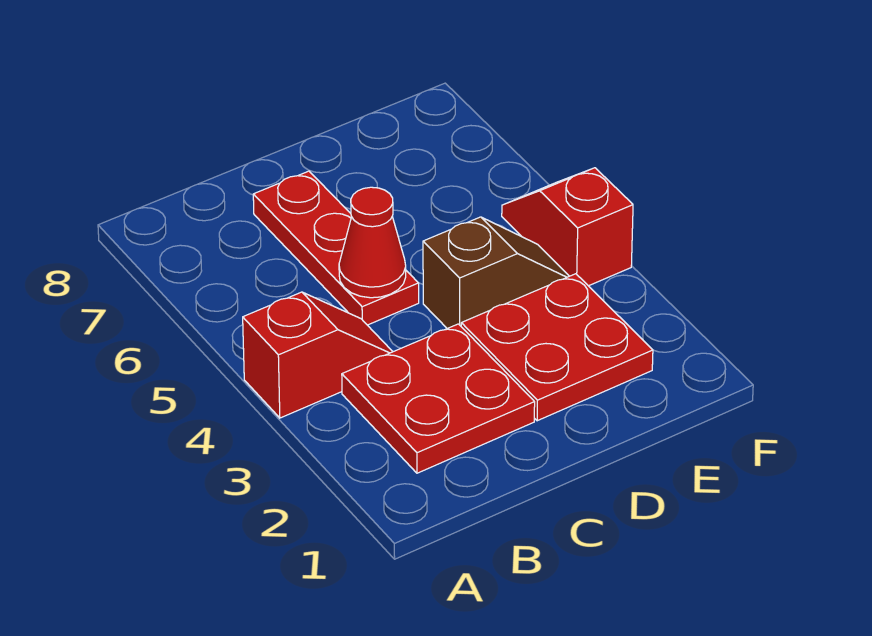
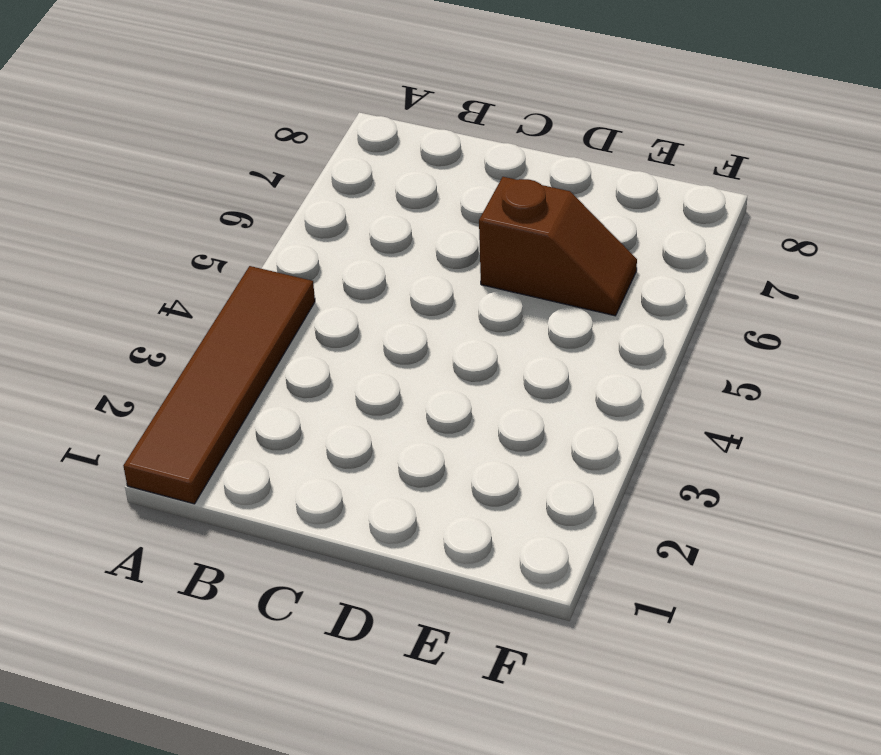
brown 1x4 tile [123,266,315,504] -> red 1x2 slope [243,292,393,418]
brown 1x2 slope [479,177,637,316] -> brown 1x2 slope moved to [423,217,569,329]
none -> red 2x2 plate [342,324,535,473]
none -> red 1x3 plate [253,171,419,325]

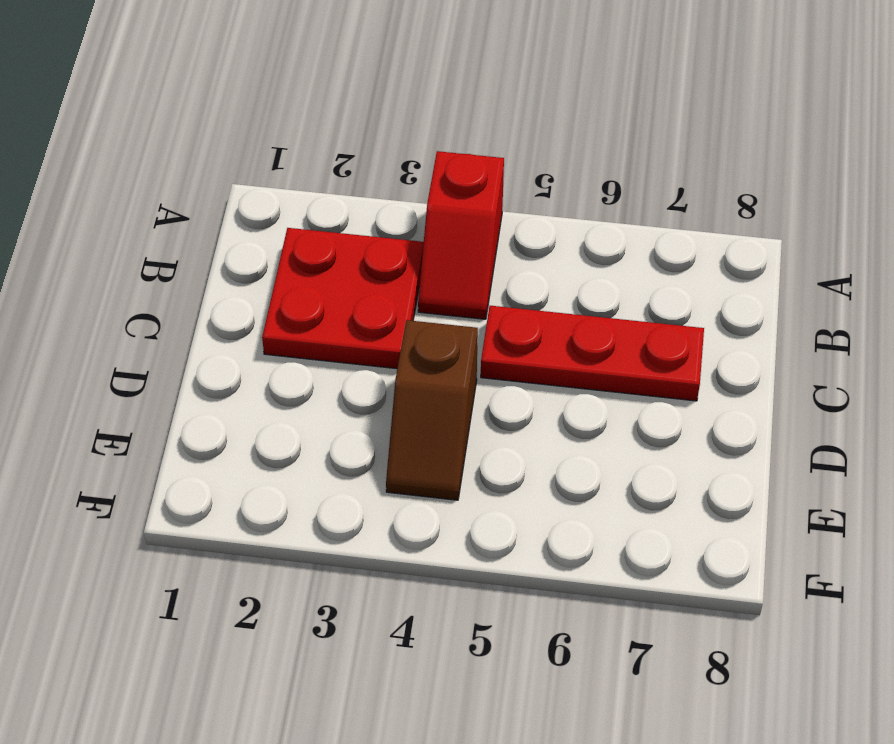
none -> red 2x2 plate [461,274,653,421]
none -> red 1x2 slope [502,168,633,286]

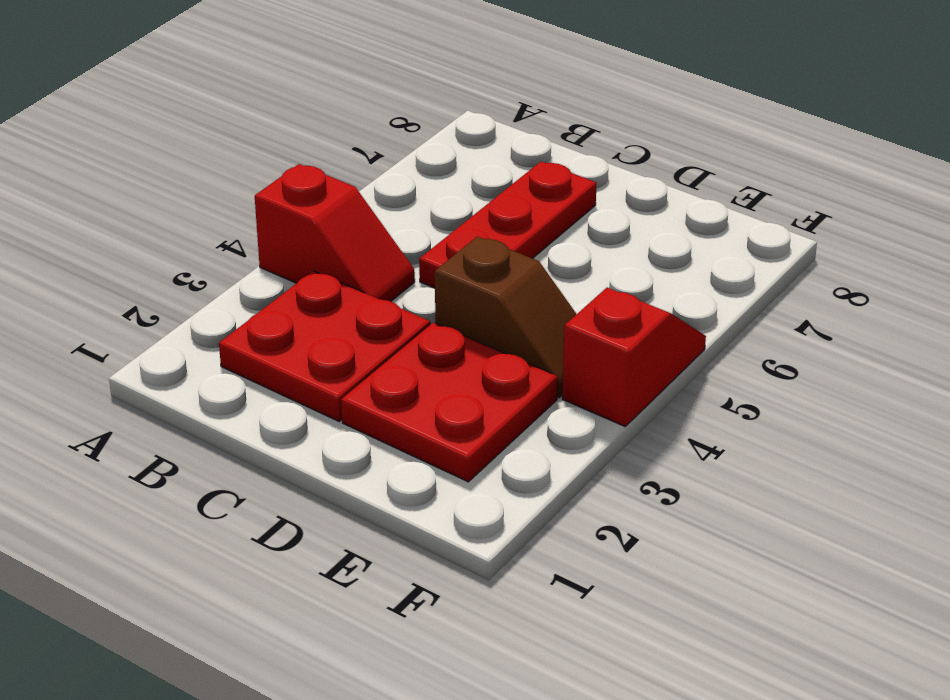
none -> red 1x1 cone [339,187,406,298]

